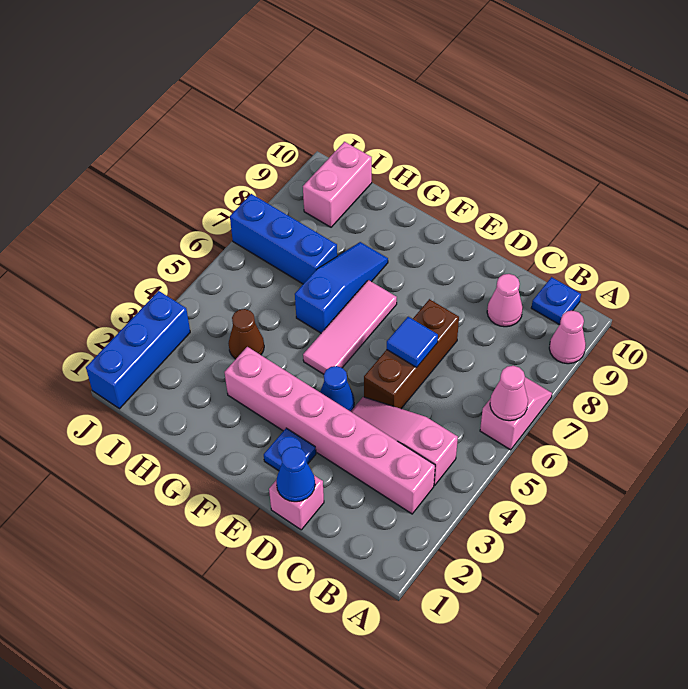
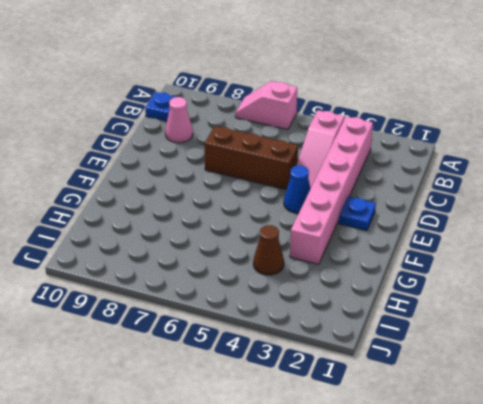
none -> pink 1x1 cone [549,311,586,364]
none -> pink 1x1 brick [269,475,324,530]
none -> pink 1x3 tile [303,280,397,374]

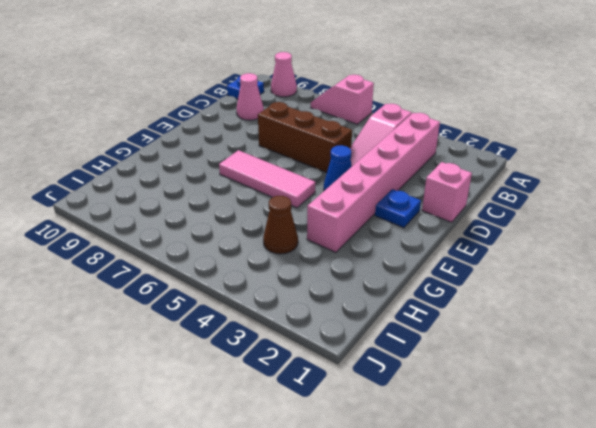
none -> blue 1x3 slope [295,242,388,333]
none -> blue 1x3 brick [230,194,337,284]
none -> pink 1x2 brick [303,142,372,227]

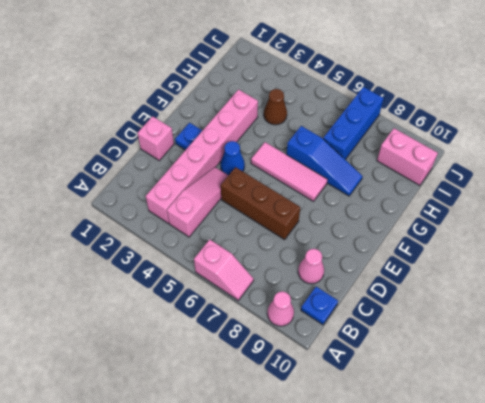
none -> blue 1x3 brick [86,291,190,409]
none -> pink 1x1 cone [490,366,528,421]
none -> blue 1x1 cone [276,447,315,502]

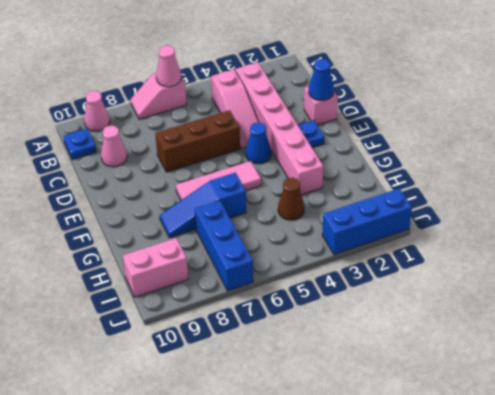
none -> blue 1x1 tile [387,317,438,367]

